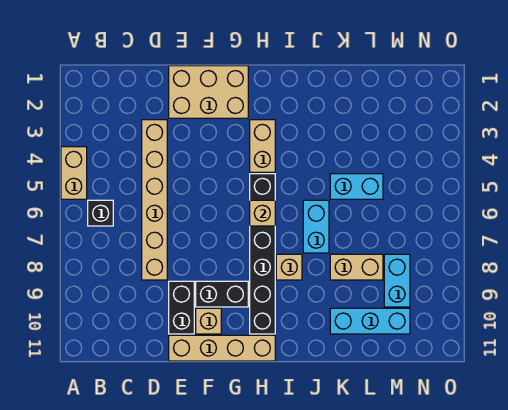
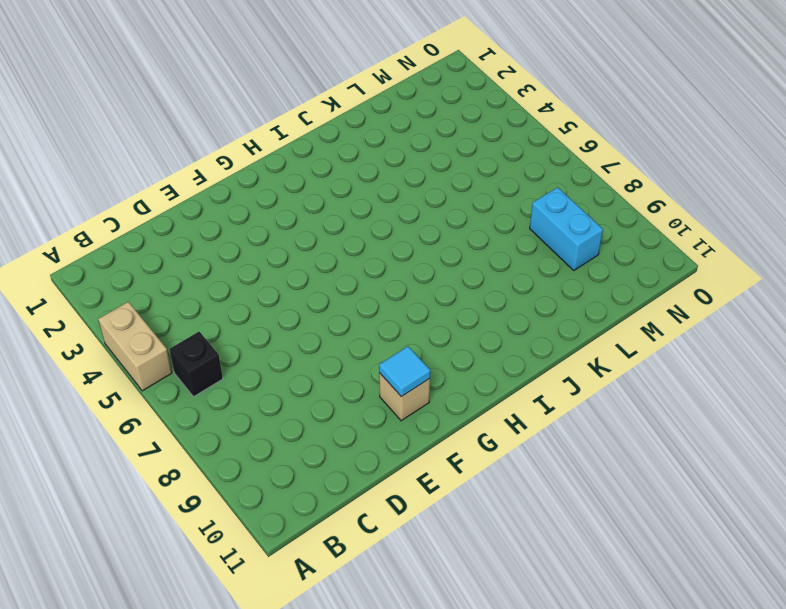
cyan 1x1 tile [379,346,430,397] -> none
none -> tan 1x6 brick [142,120,167,280]
none -> tan 2x3 brick [169,66,248,118]
none -> black 1x2 brick [169,281,194,334]

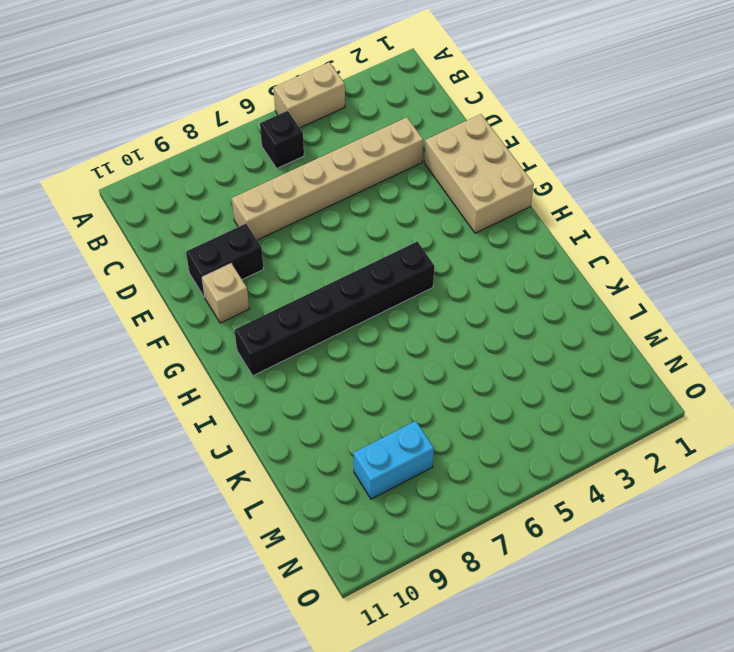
none -> tan 1x4 brick [169,335,275,361]
none -> black 1x2 brick [196,281,248,307]
none -> tan 1x2 brick [250,120,275,172]

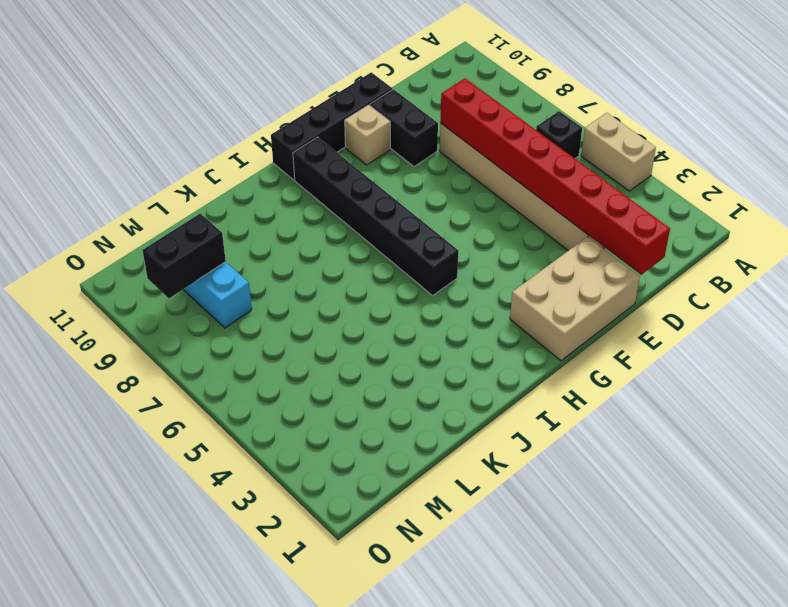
red 1x8 brick [440,78,670,275] -> none
black 1x4 brick [271,72,393,180] -> tan 1x4 brick [169,335,275,361]
black 1x2 brick [143,213,226,298] -> black 1x2 brick moved to [196,281,248,307]
none -> tan 1x2 brick [250,120,275,172]
none -> tan 1x1 brick [276,254,302,280]
none -> cyan 1x2 brick [303,200,329,253]

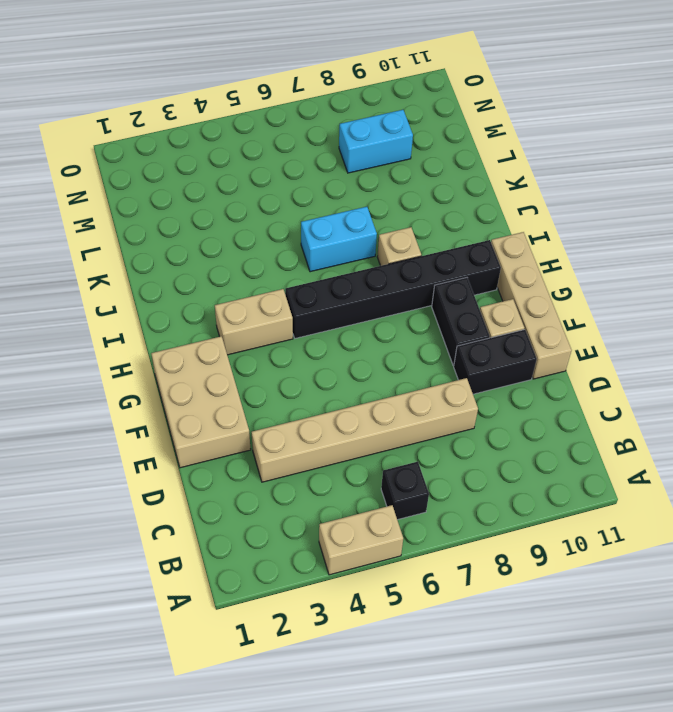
none -> cyan 1x2 brick [330,174,383,199]
none -> tan 1x2 brick [330,254,383,280]
none -> cyan 1x3 brick [330,308,410,334]

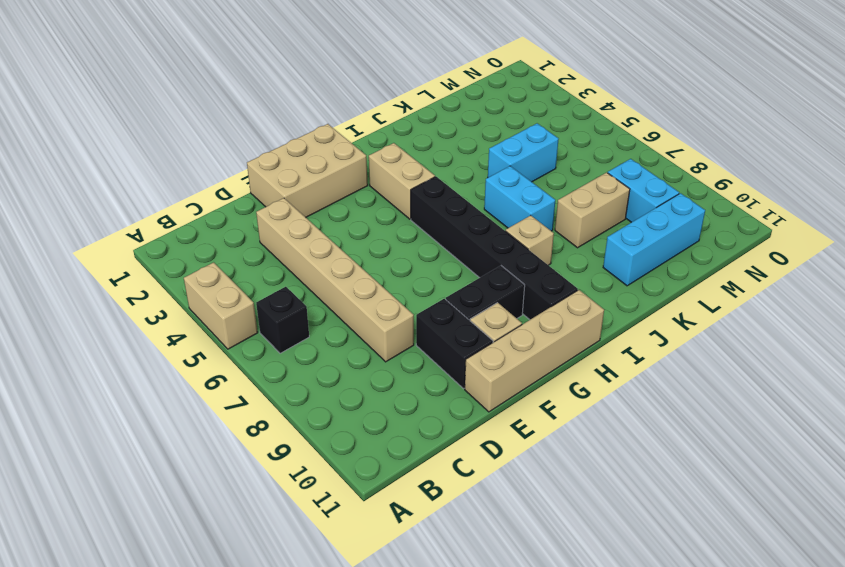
none -> tan 1x1 brick [250,200,275,226]

